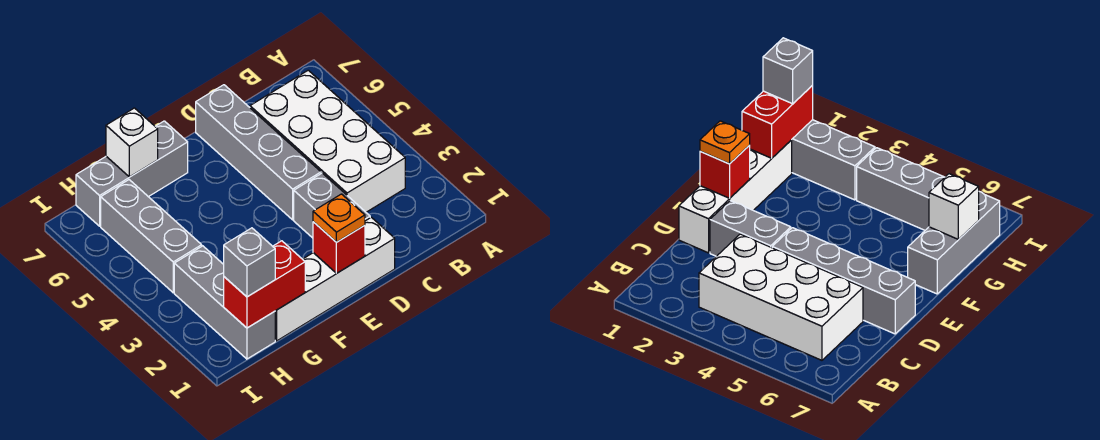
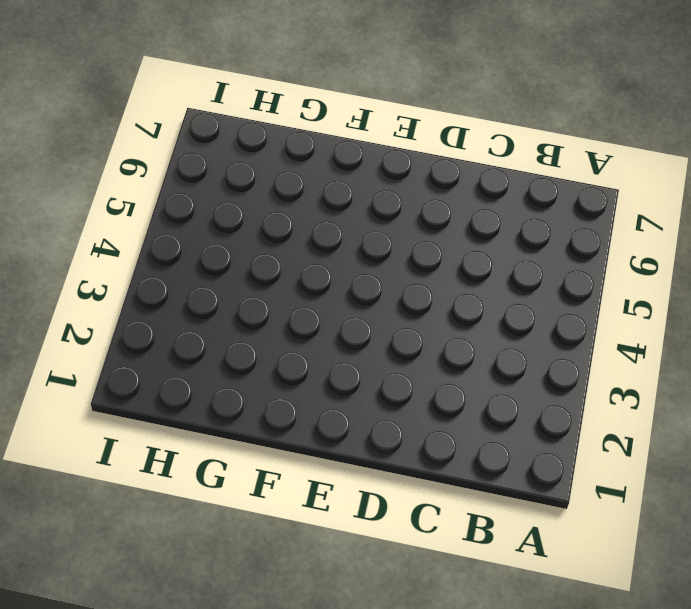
none -> white 2x4 brick [250,70,405,212]
none -> white 1x4 brick [275,217,395,341]
none -> grey 1x2 brick [294,173,370,238]

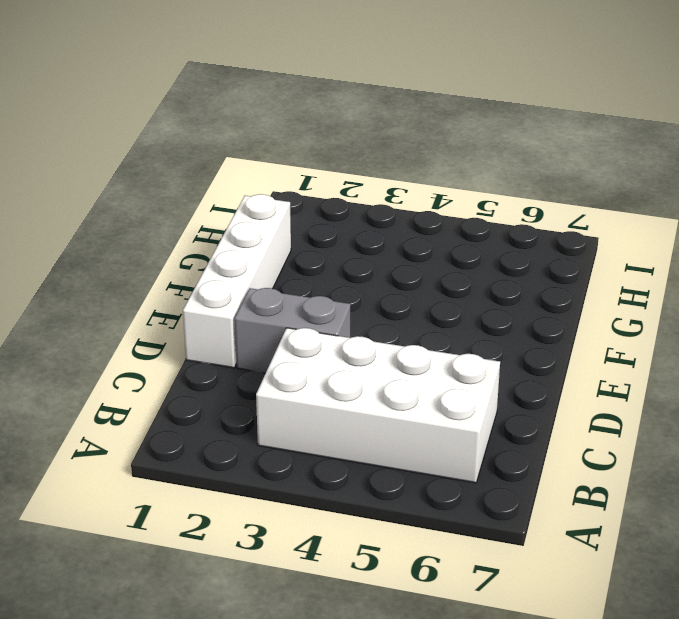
none -> grey 1x4 brick [196,85,321,220]
none -> grey 1x3 brick [76,121,188,226]
none -> grey 1x3 brick [174,246,275,359]

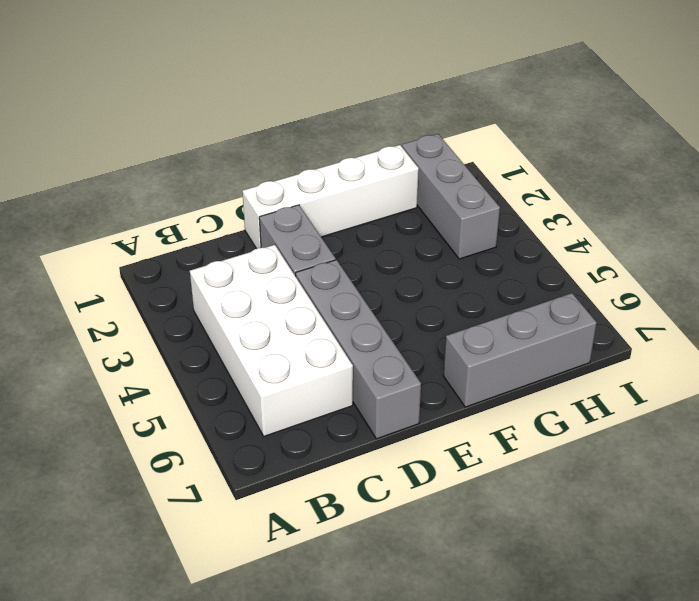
none -> grey 1x3 brick [101,180,202,293]
none -> red 1x1 brick [313,222,365,273]
none -> red 1x2 brick [224,241,305,328]

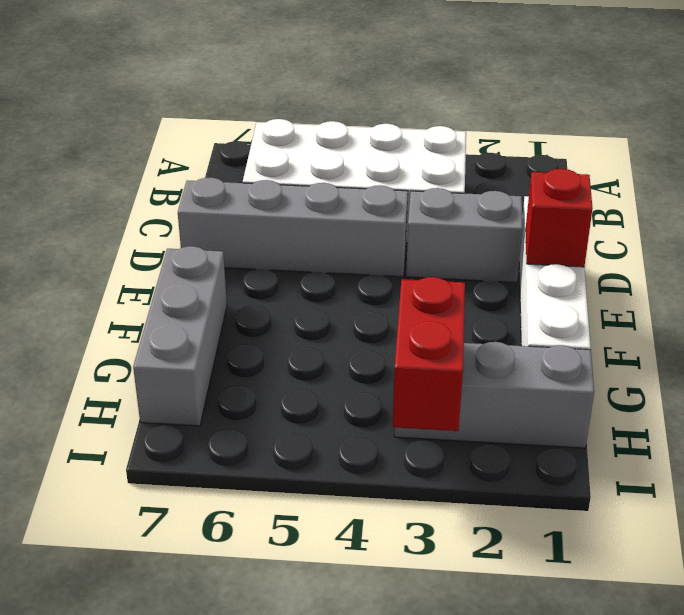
red 1x2 brick [393,277,465,431] -> red 1x2 brick moved to [224,241,305,328]
none -> grey 1x3 brick [101,180,202,293]
none -> white 1x1 brick [106,108,158,177]
none -> orange 1x1 plate [313,194,365,242]

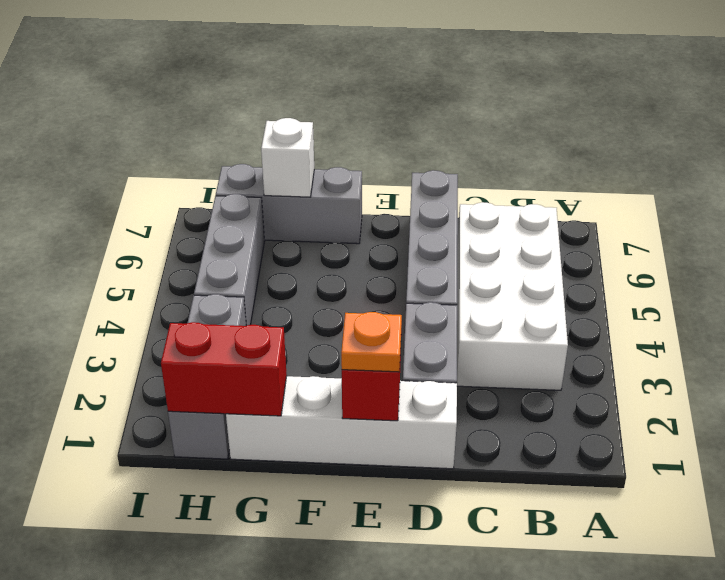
none -> grey 1x1 brick [224,228,275,297]

